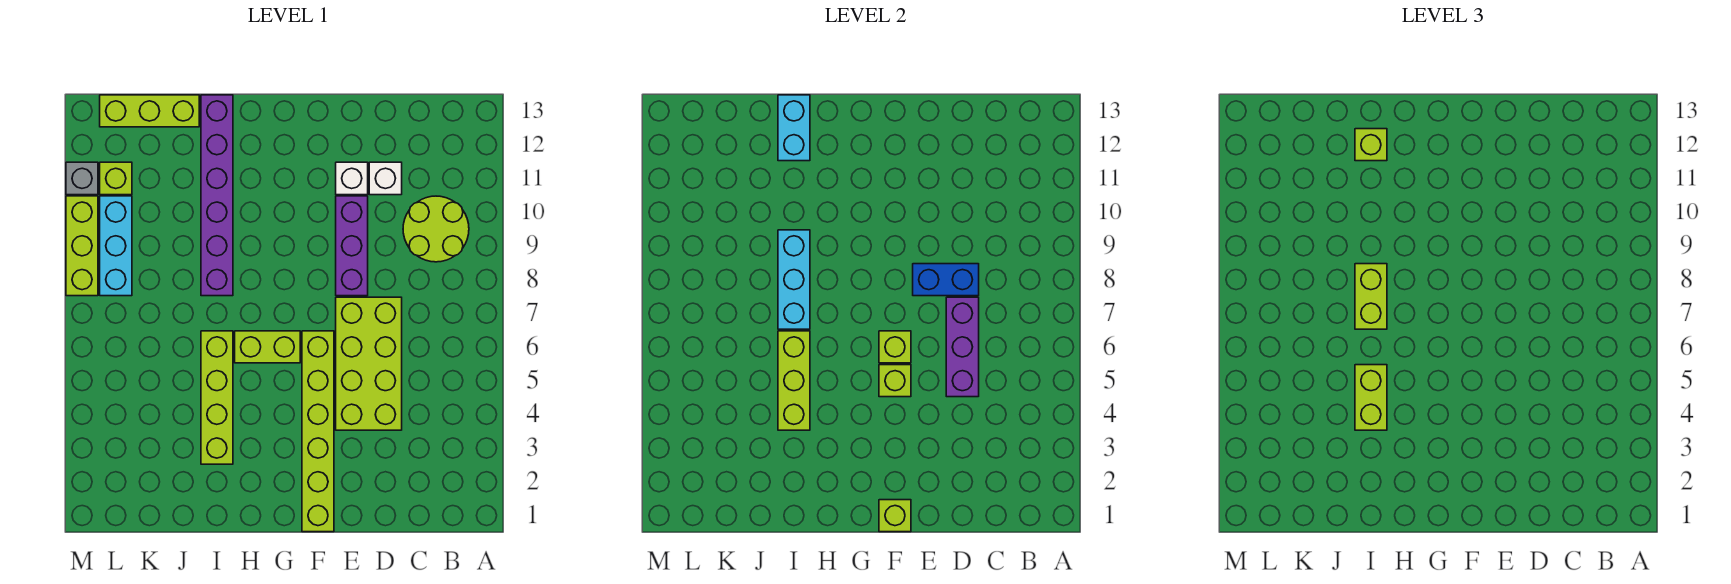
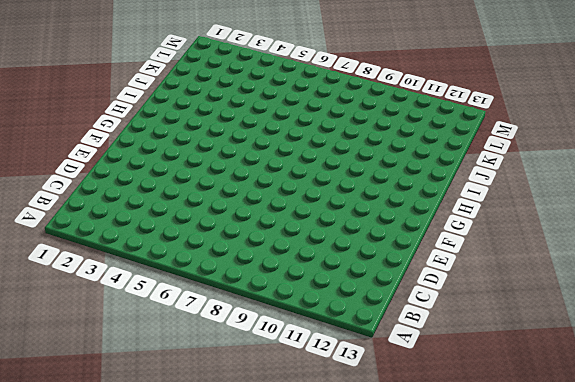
none -> lime 2x2 round brick [403,196,469,262]
none -> lime 2x4 brick [336,297,402,430]
none -> white 1x1 brick [369,162,402,195]

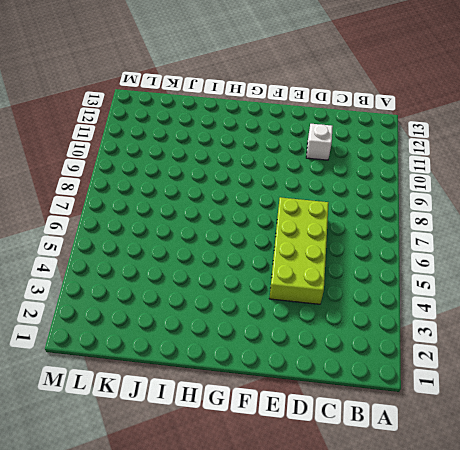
none -> lime 2x2 round brick [403,196,469,262]
none -> purple 1x3 brick [336,196,368,296]
none -> white 1x1 brick [336,162,368,195]

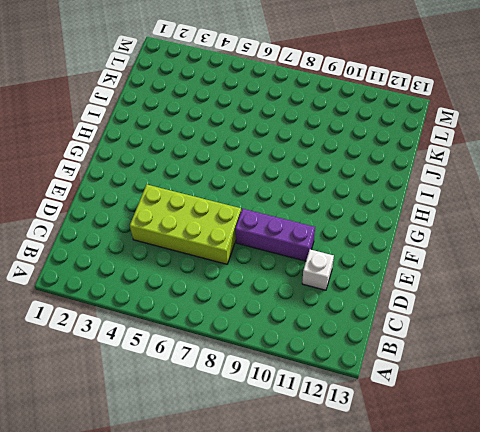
none -> lime 2x2 round brick [403,196,469,262]
none -> white 1x1 brick [336,162,368,195]
none -> lime 1x6 brick [302,331,334,532]

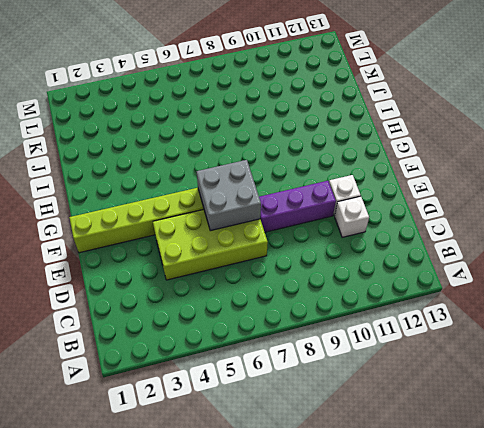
grey 2x2 brick [197,160,261,231] -> lime 1x1 brick [879,331,911,363]
none -> lime 2x2 round brick [403,196,469,262]
none -> lime 1x2 brick [235,331,300,363]
none -> lime 1x4 brick [201,331,233,464]

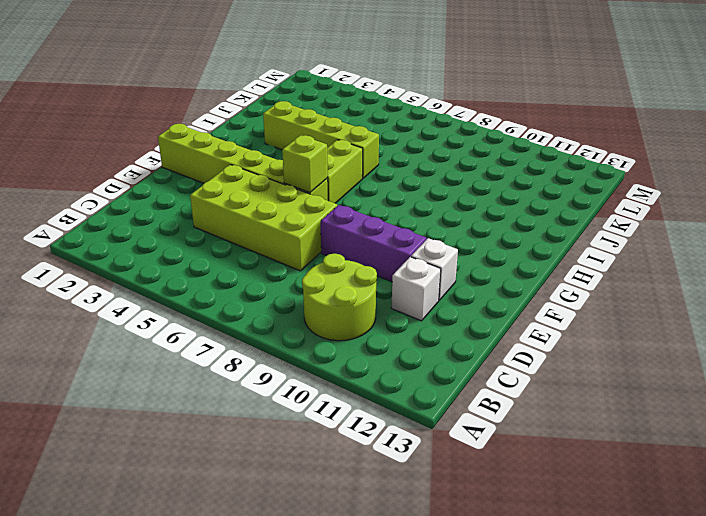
none -> purple 1x6 brick [201,95,233,296]
none -> lime 1x3 brick [100,95,199,127]
none -> cyan 1x3 brick [100,196,132,296]

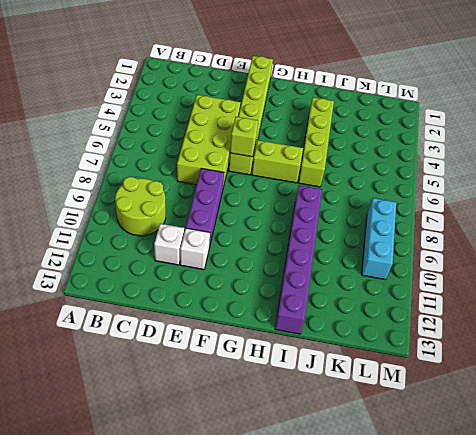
none -> lime 1x3 brick [100,95,199,127]
none -> lime 1x1 brick [100,162,132,195]
none -> lime 1x3 brick [66,196,98,296]

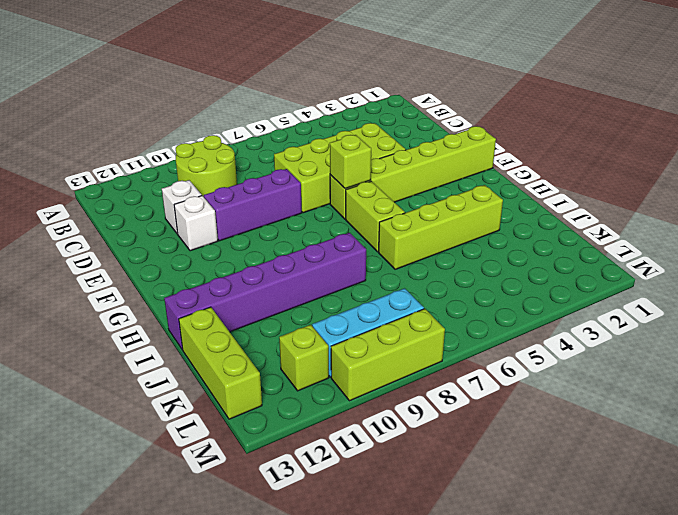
none -> grey 1x1 brick [66,162,98,195]
none -> purple 1x3 brick [946,297,979,397]
none -> blue 1x2 brick [913,264,979,296]

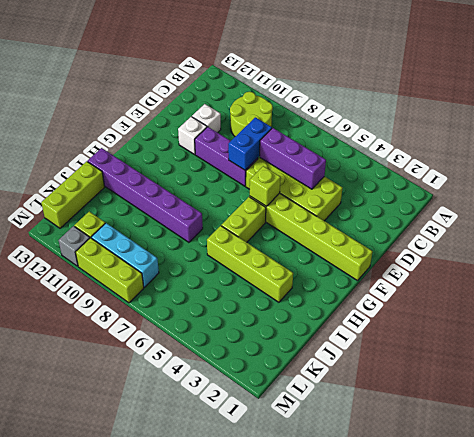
none -> lime 1x1 brick [879,500,911,532]
none -> lime 1x1 brick [879,365,911,397]
none -> lime 1x3 brick [778,331,810,430]

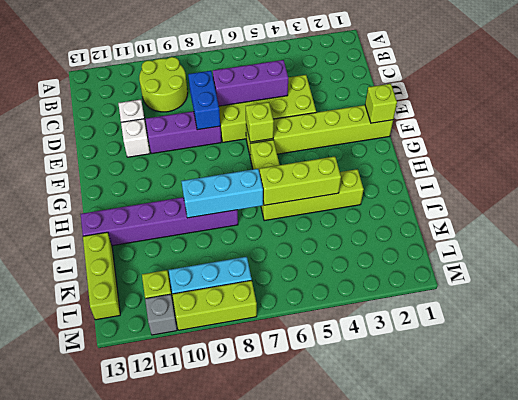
none -> lime 1x1 brick [879,365,911,397]
none -> cyan 1x2 brick [778,95,810,161]
none -> lime 1x2 brick [1355,365,1387,430]

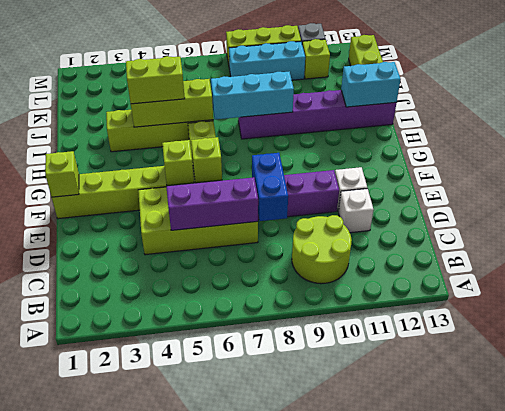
none -> lime 1x2 brick [1355,264,1387,329]
none -> lime 1x1 brick [1355,129,1387,161]

